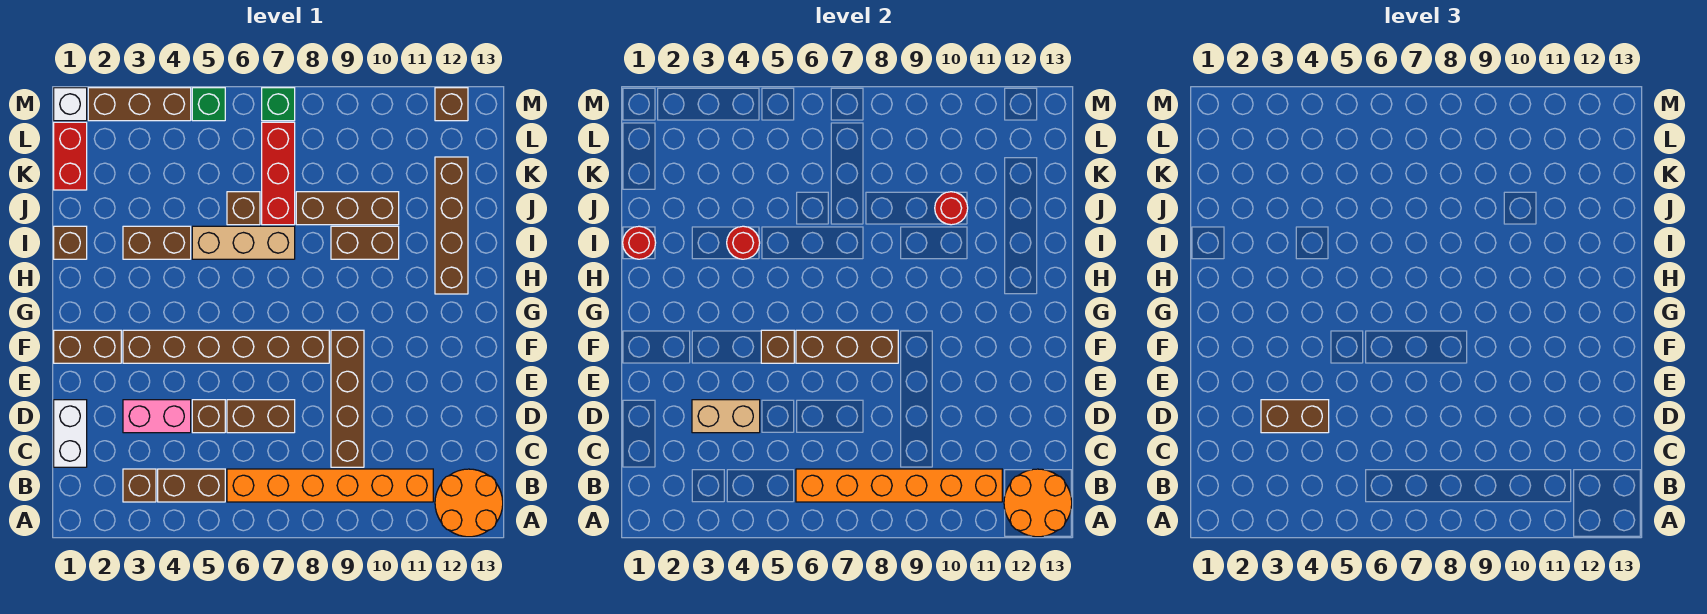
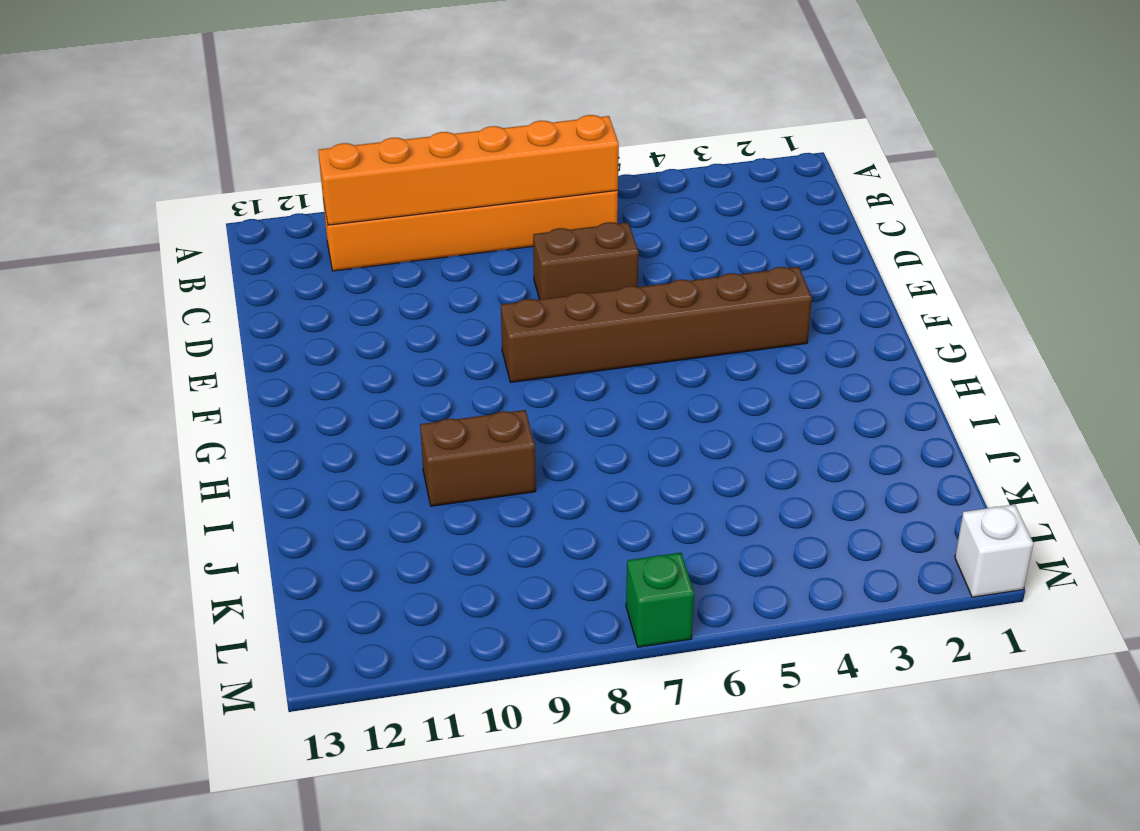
none -> orange 2x2 round brick [435,469,503,537]
none -> brown 1x1 brick [123,469,156,502]
none -> brown 1x2 brick [158,469,225,502]
none -> white 1x2 brick [54,400,87,467]

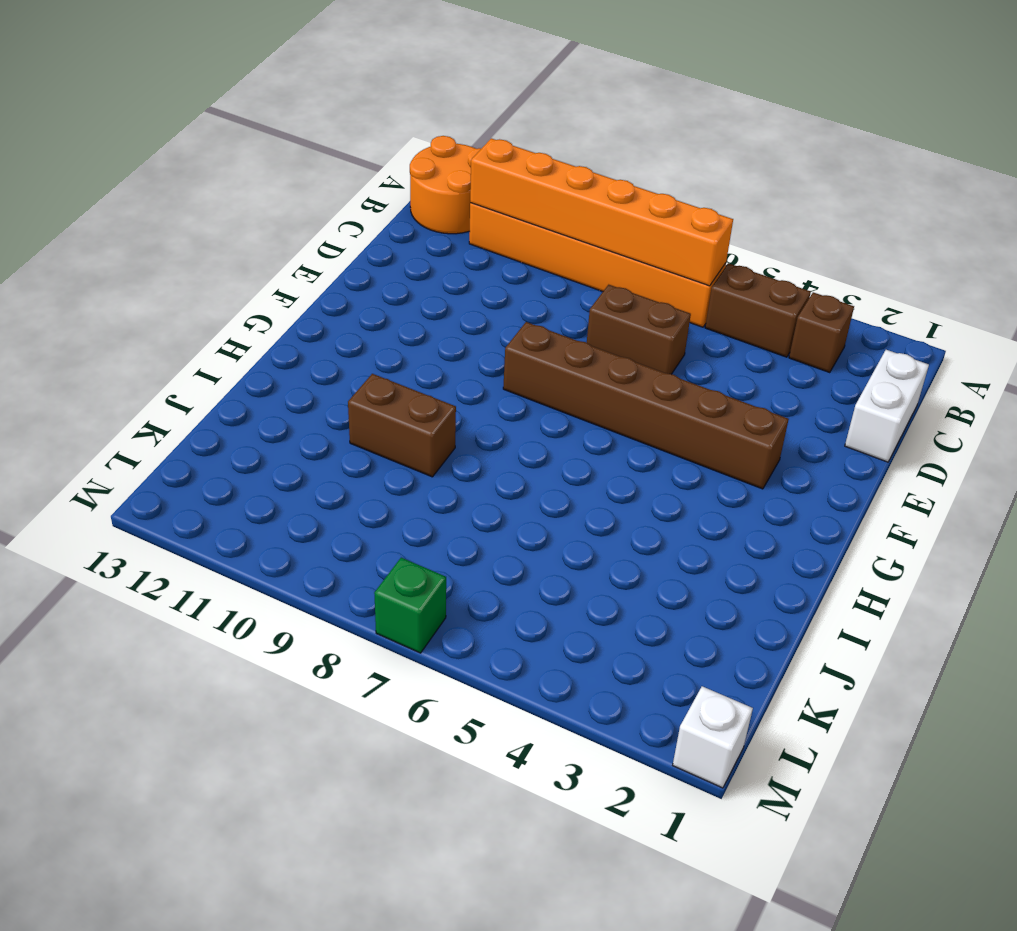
none -> brown 1x4 brick [331,330,364,467]
none -> pink 1x2 brick [123,400,191,433]
none -> brown 1x1 brick [192,400,225,433]
none -> brown 1x2 brick [54,330,121,363]

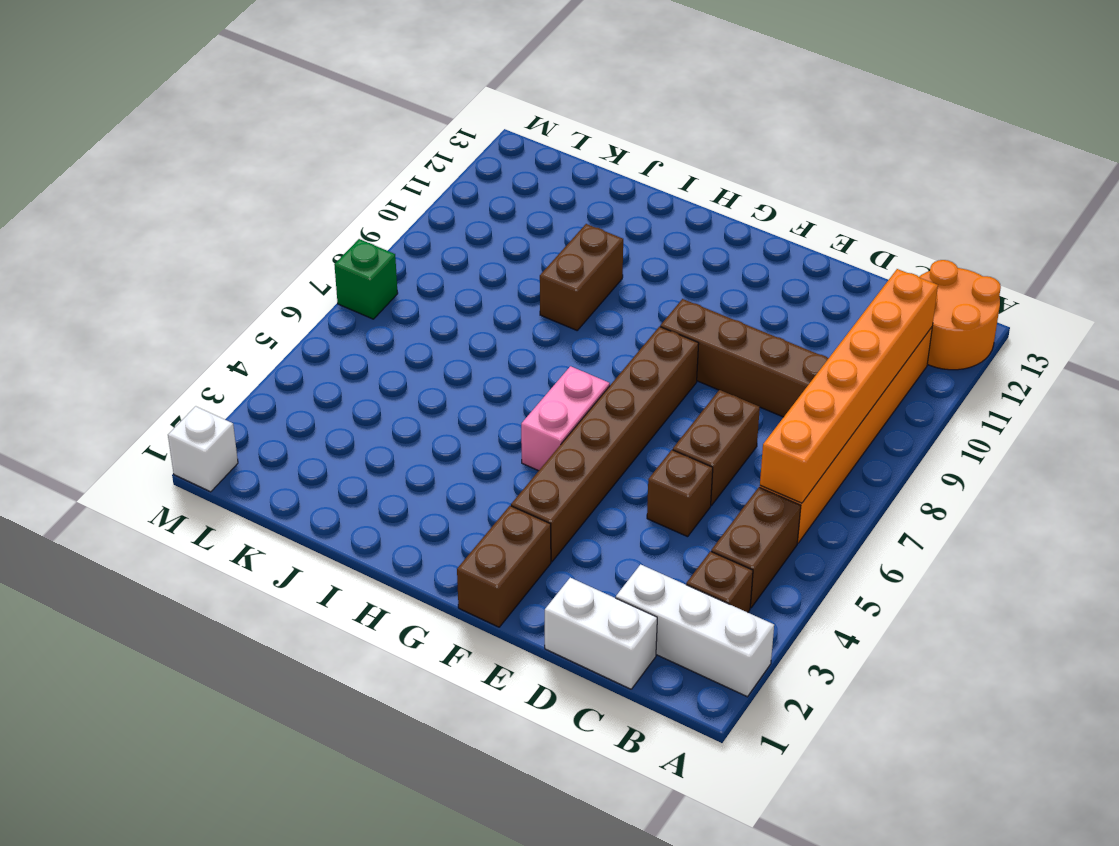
white 1x3 brick [616,564,774,697] -> none
pink 1x2 brick [521,366,610,471] -> pink 1x2 brick moved to [123,400,191,433]
none -> brown 1x4 brick [435,157,468,294]
none -> brown 1x1 brick [54,226,87,259]
none -> brown 1x2 brick [123,226,191,259]
none -> tan 1x3 brick [192,226,295,259]

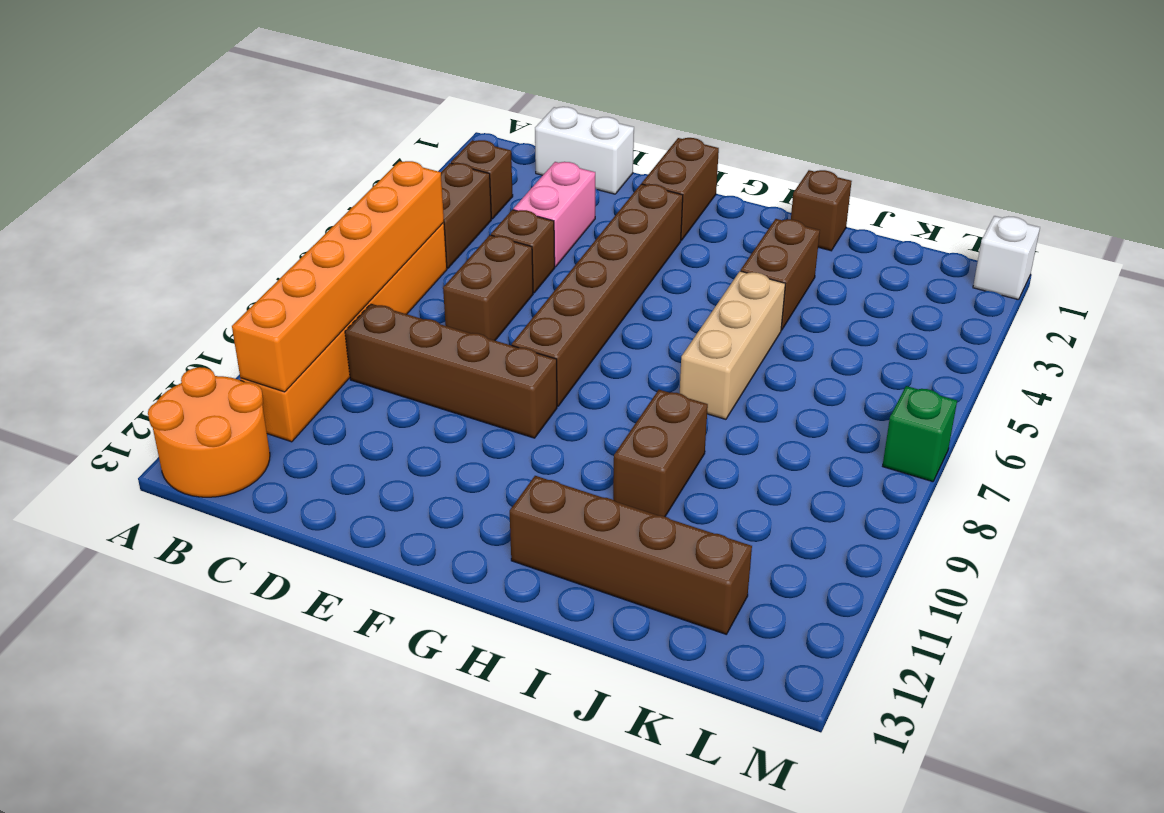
none -> brown 1x1 brick [227,192,260,225]
none -> red 1x3 brick [262,122,295,225]
none -> brown 1x3 brick [296,192,399,225]
none -> red 1x2 brick [54,122,87,190]

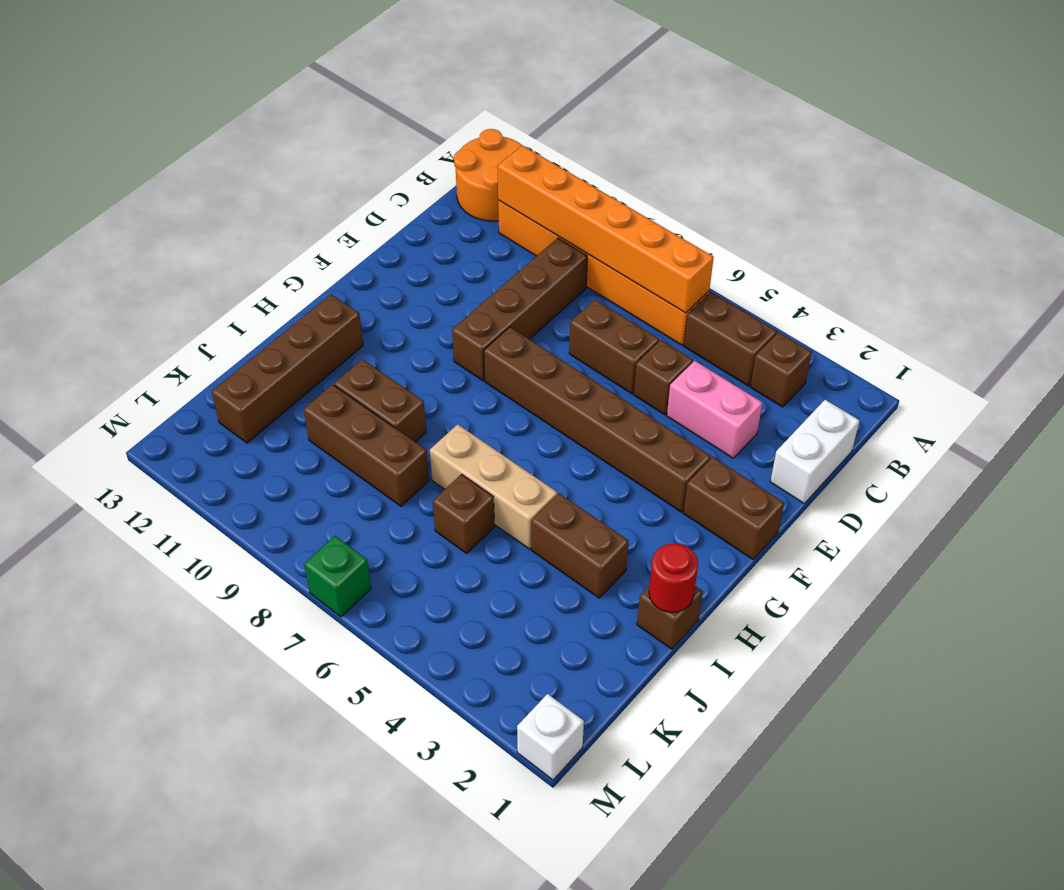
none -> red 1x3 brick [262,122,295,225]
none -> red 1x2 brick [54,122,87,190]
none -> brown 1x3 brick [88,88,191,121]
none -> green 1x1 brick [192,88,225,121]

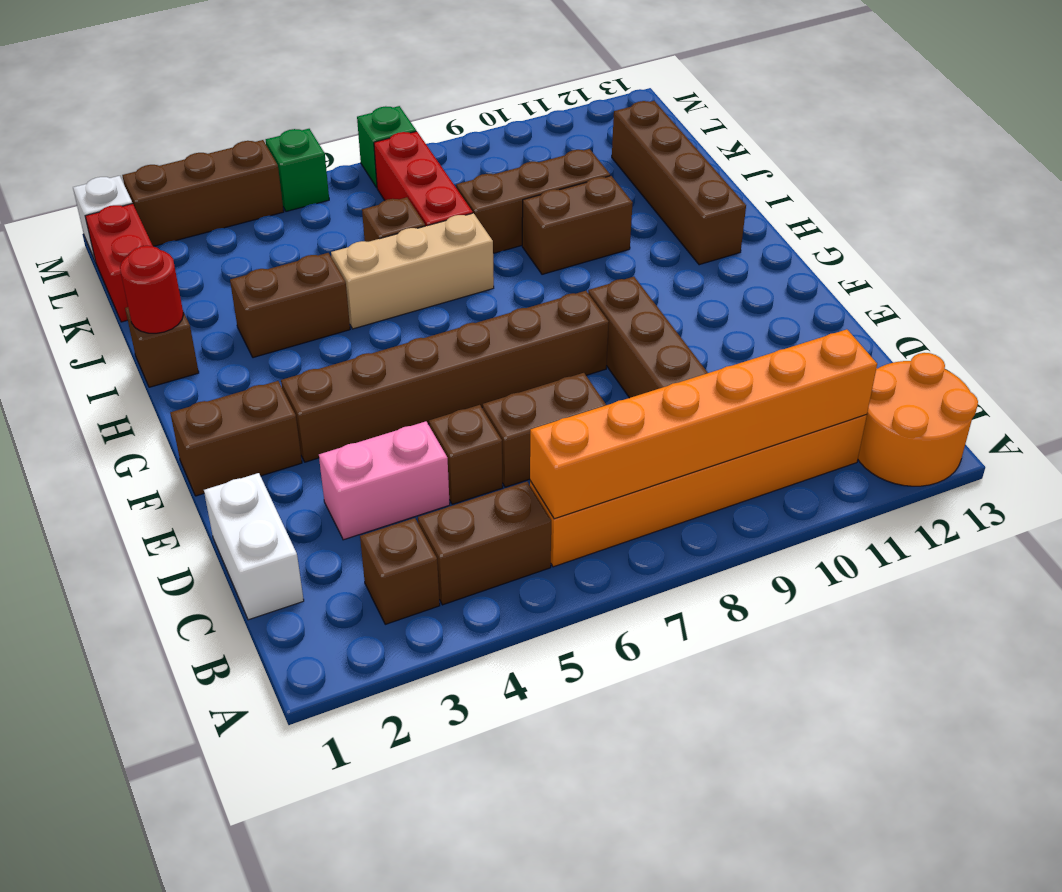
none -> brown 1x1 brick [435,88,468,121]
none -> orange 2x2 round brick [1004,469,1072,537]
none -> tan 1x2 brick [692,400,760,433]
none -> brown 1x1 brick [761,330,794,363]

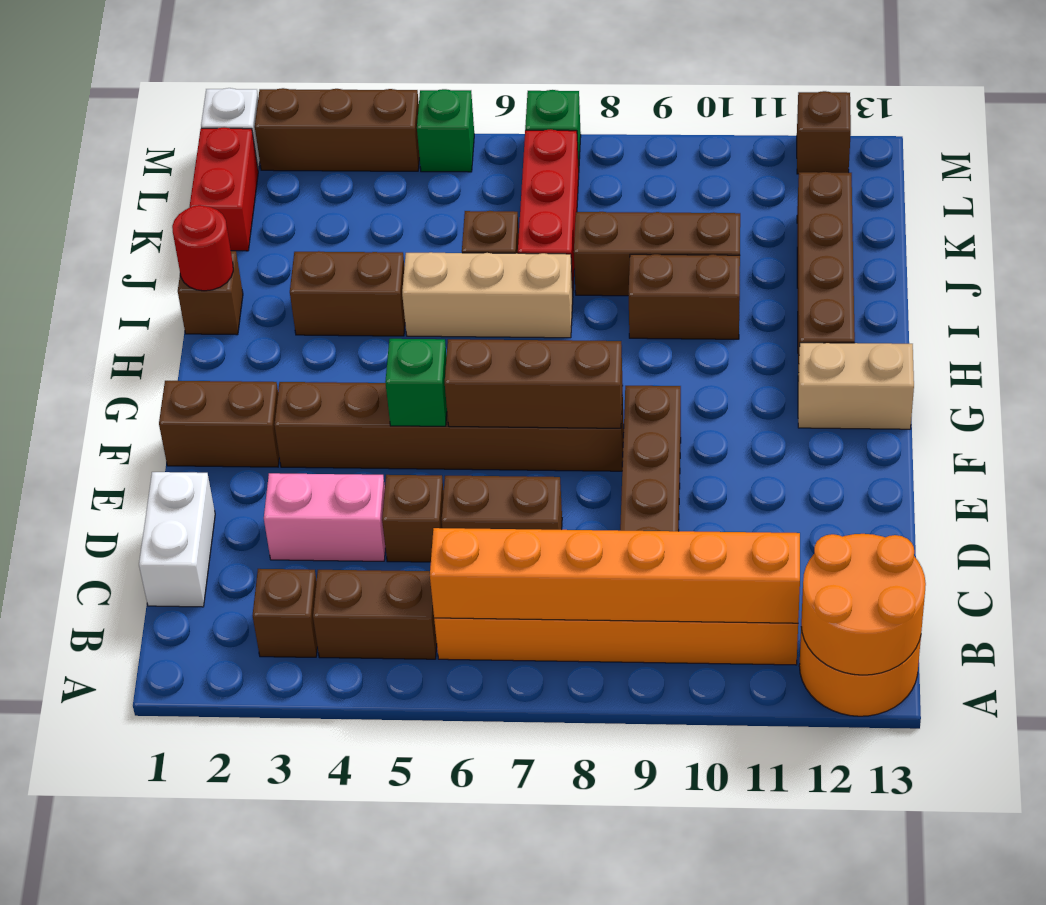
green 1x1 brick [385,339,447,426] -> brown 1x1 brick [761,330,794,363]
tan 1x2 brick [798,343,914,429] -> tan 1x2 brick moved to [692,400,760,433]
none -> red 1x1 round brick [727,226,760,259]
none -> red 1x1 round brick [935,192,968,225]
none -> brown 1x2 brick [1261,400,1329,433]

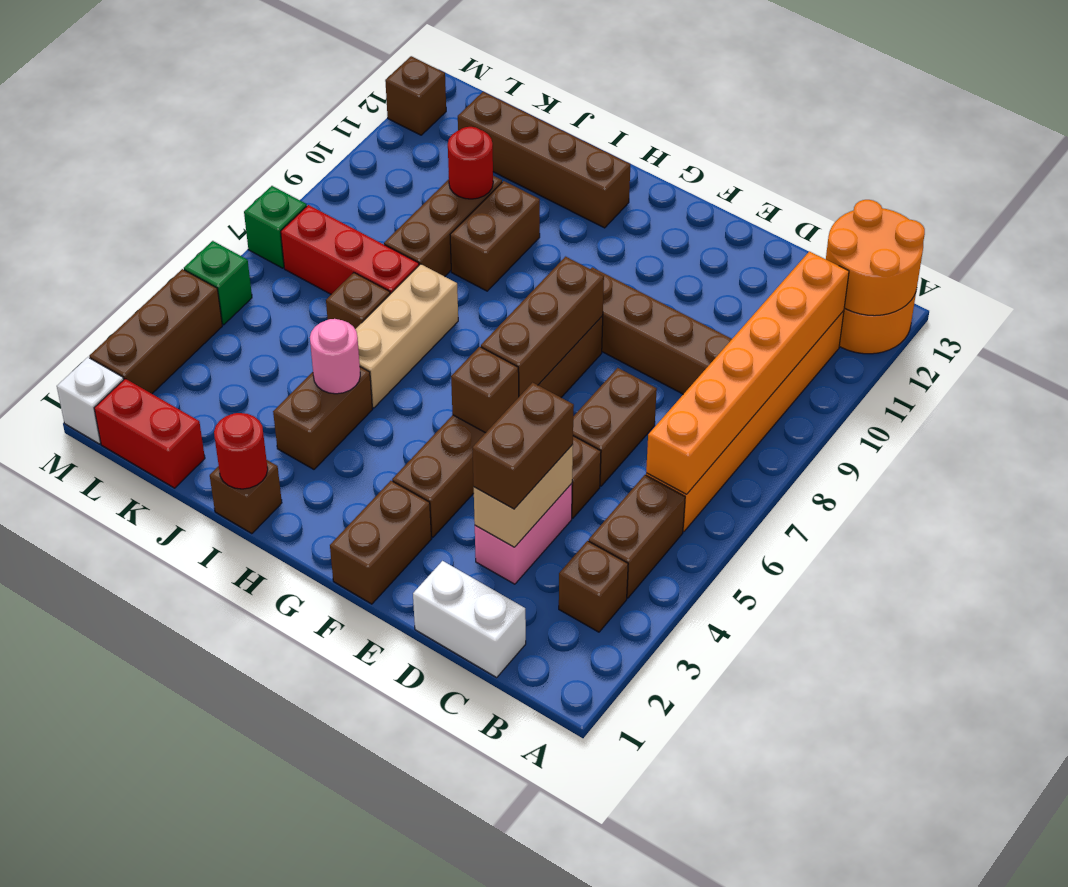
pink 1x1 round brick [310,319,360,394] -> red 1x1 round brick [727,226,760,259]

